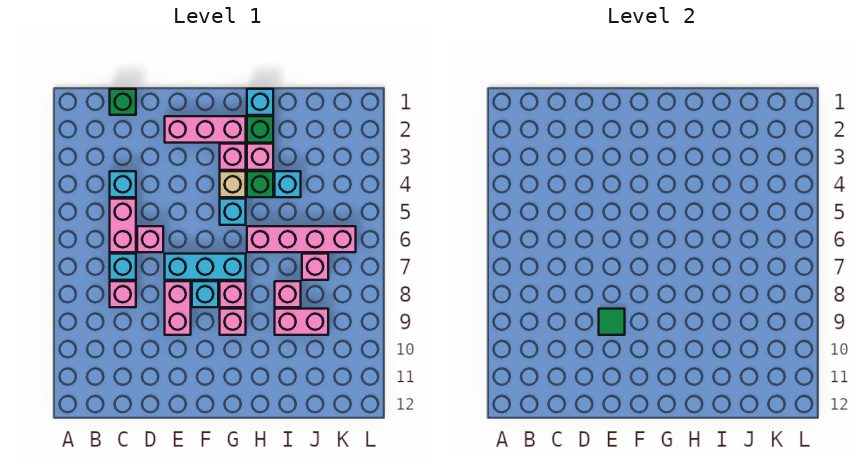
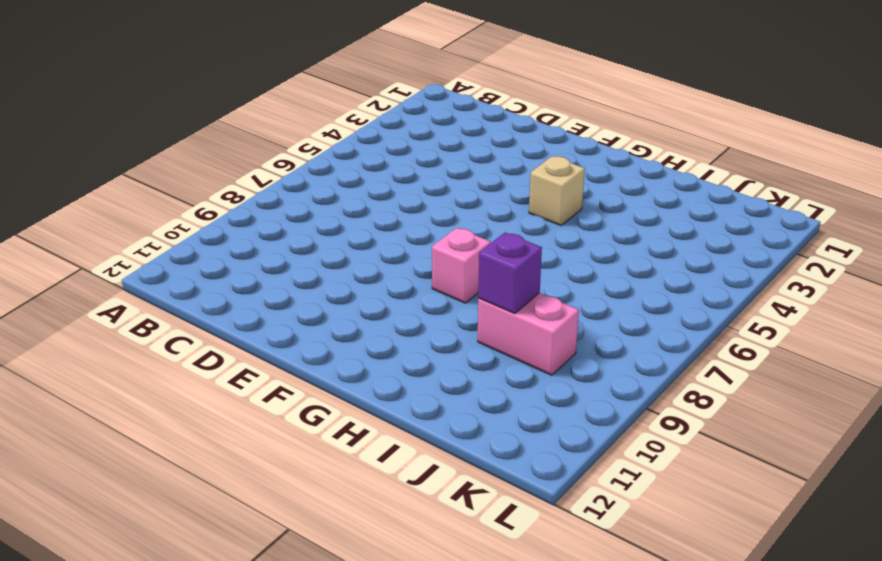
purple 1x1 brick [478,233,542,314] -> none
none -> green 1x1 brick [110,89,136,115]
none -> cyan 1x1 brick [110,171,136,197]
none -> pink 1x2 brick [110,199,136,252]

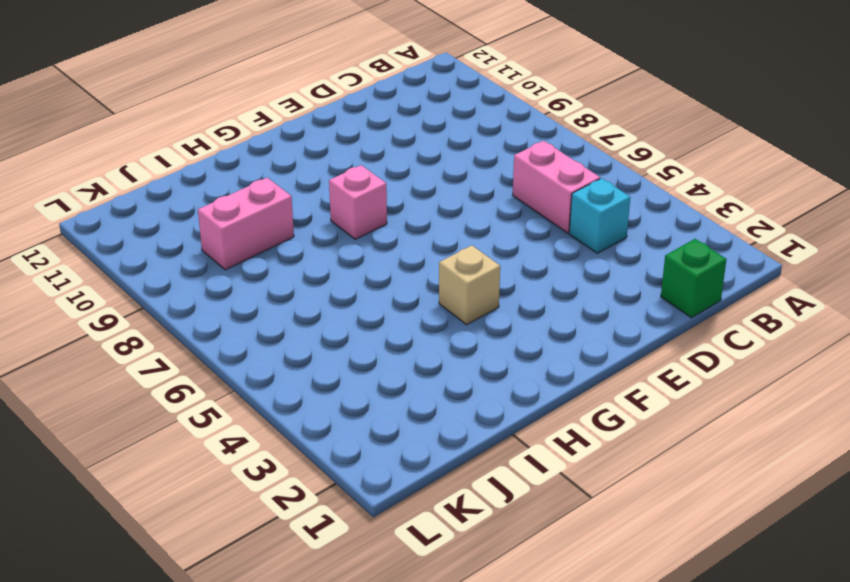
none -> cyan 1x1 brick [110,254,136,280]
none -> pink 1x1 brick [110,281,136,307]
none -> pink 1x1 brick [137,226,163,252]

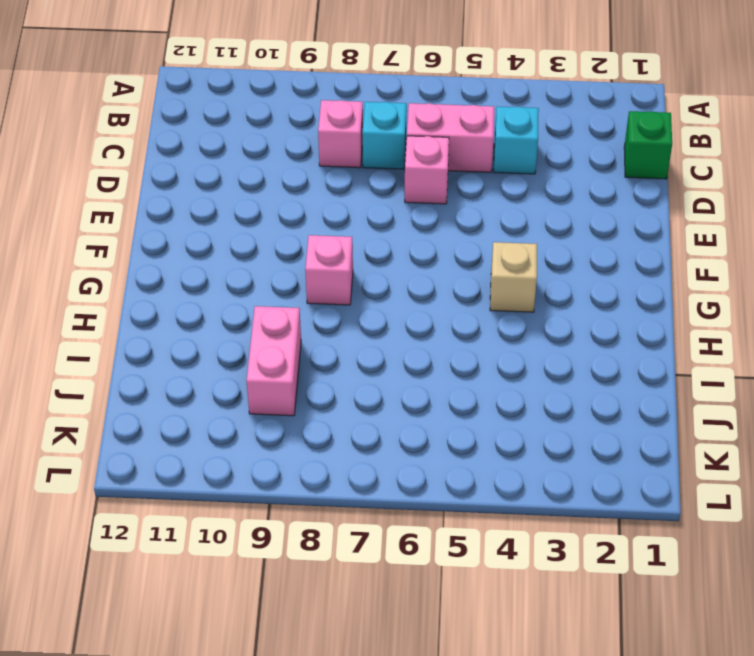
none -> pink 1x3 brick [165,116,246,143]
none -> cyan 1x3 brick [165,254,246,280]
none -> pink 1x2 brick [165,281,191,335]

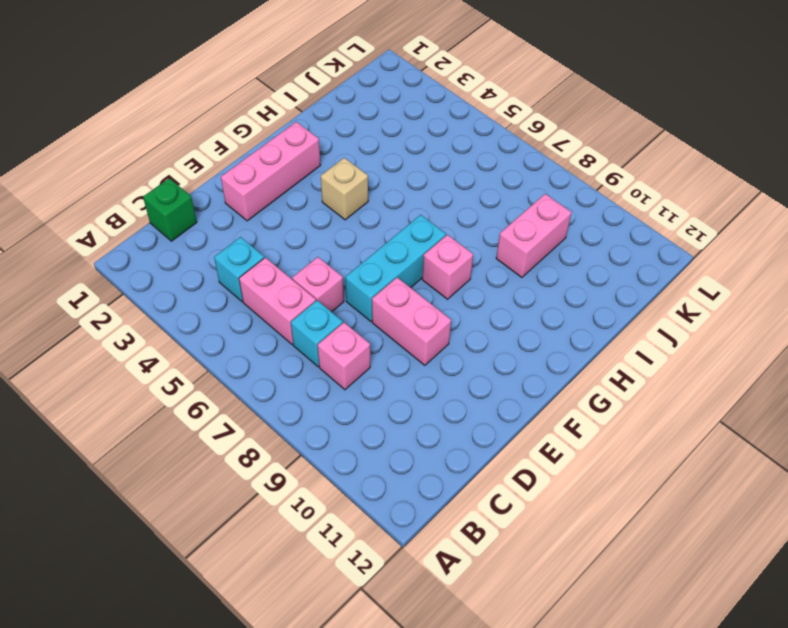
none -> cyan 1x1 brick [192,281,218,307]
none -> pink 1x1 brick [220,144,246,170]
none -> cyan 1x1 brick [220,199,246,225]

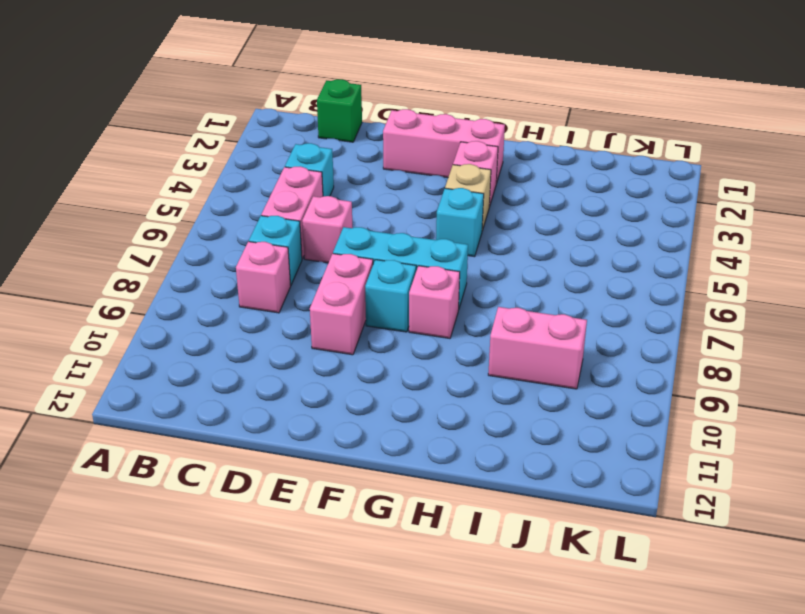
none -> pink 1x1 brick [220,309,246,335]
none -> cyan 1x1 brick [247,89,273,115]
none -> green 1x1 brick [247,116,273,143]

